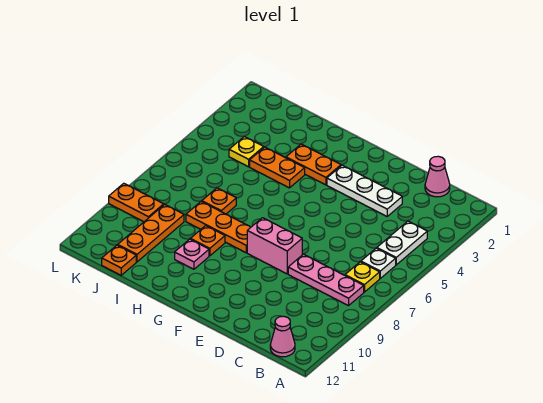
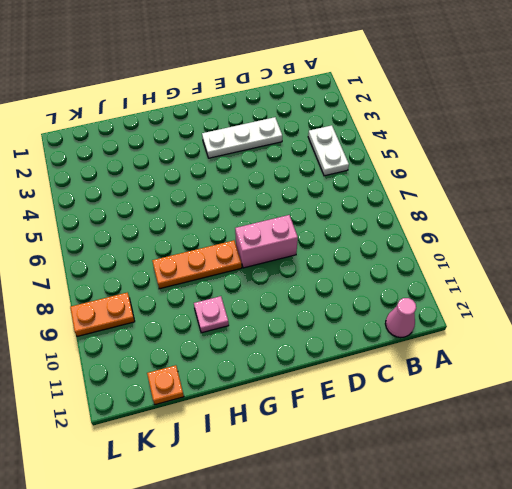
none -> white 1x1 plate [361,248,396,278]
none -> yellow 1x1 plate [345,262,380,292]
none -> pink 1x3 plate [288,254,364,306]

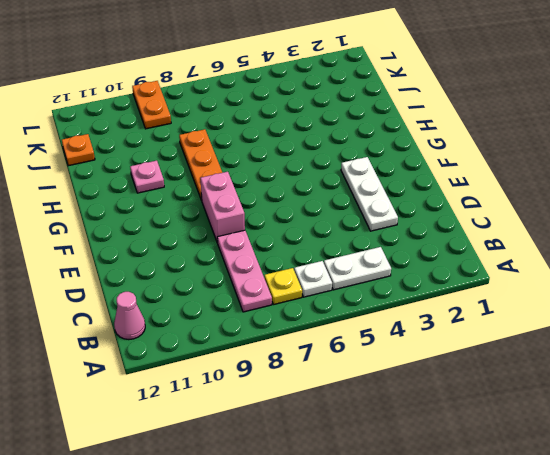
none -> pink 1x1 cone [425,156,450,197]
none -> orange 1x2 plate [286,144,341,185]
none -> orange 1x2 plate [250,147,305,188]

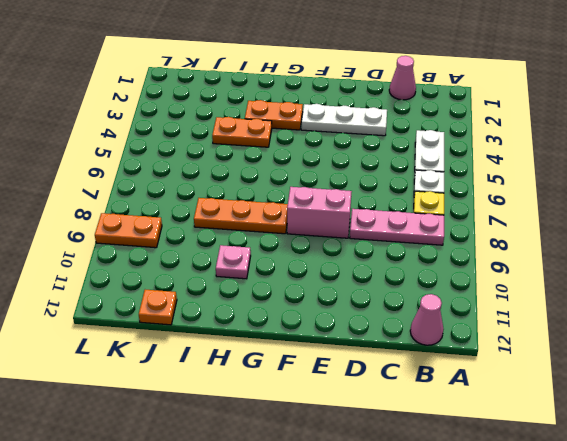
none -> orange 1x1 plate [190,226,225,256]
none -> orange 1x1 plate [202,188,236,214]
none -> yellow 1x1 plate [229,137,264,167]

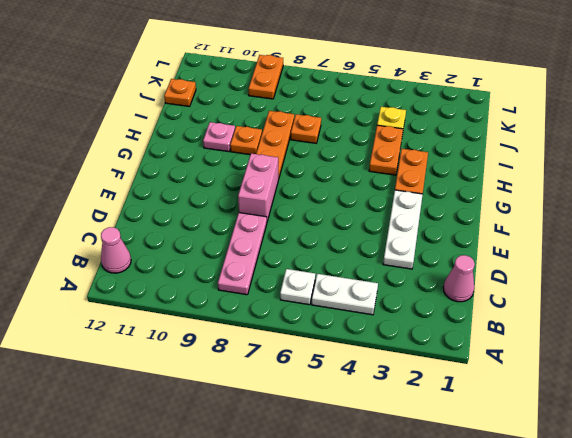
none -> yellow 1x1 plate [345,262,380,292]
none -> orange 1x3 plate [118,204,184,262]

